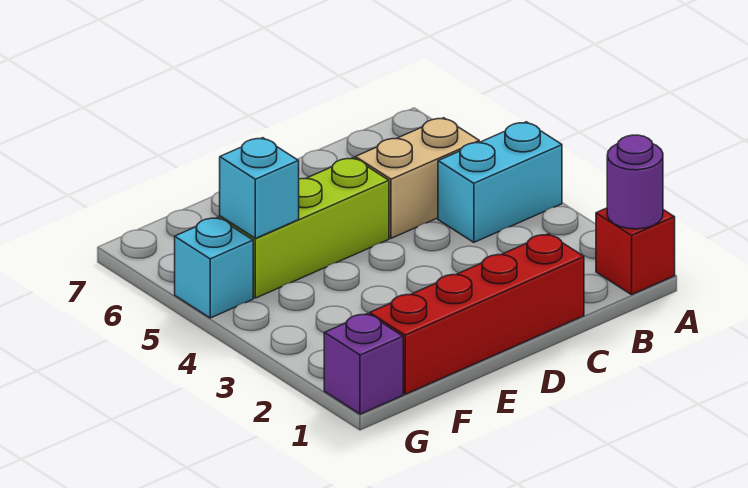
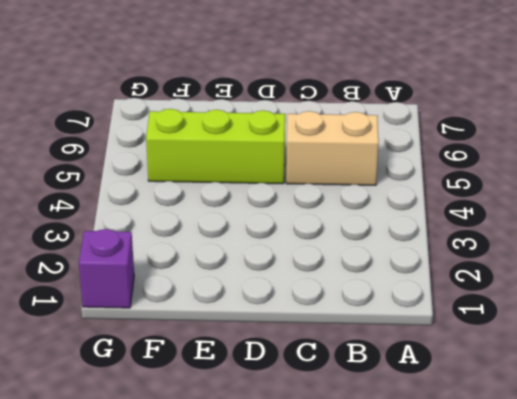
none -> red 1x1 brick [596,208,675,295]
none -> cyan 1x2 brick [438,122,562,242]

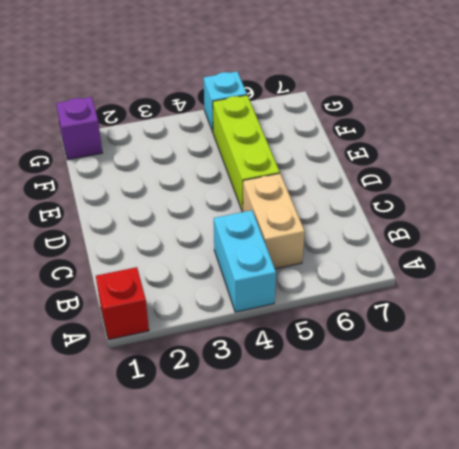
none -> red 1x4 brick [370,234,584,394]
none -> purple 1x1 round brick [607,135,663,229]

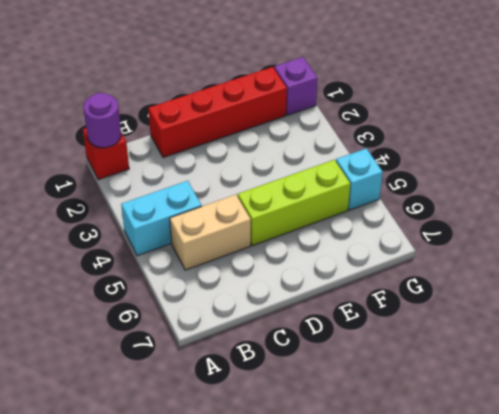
none -> cyan 1x1 brick [220,138,299,238]

